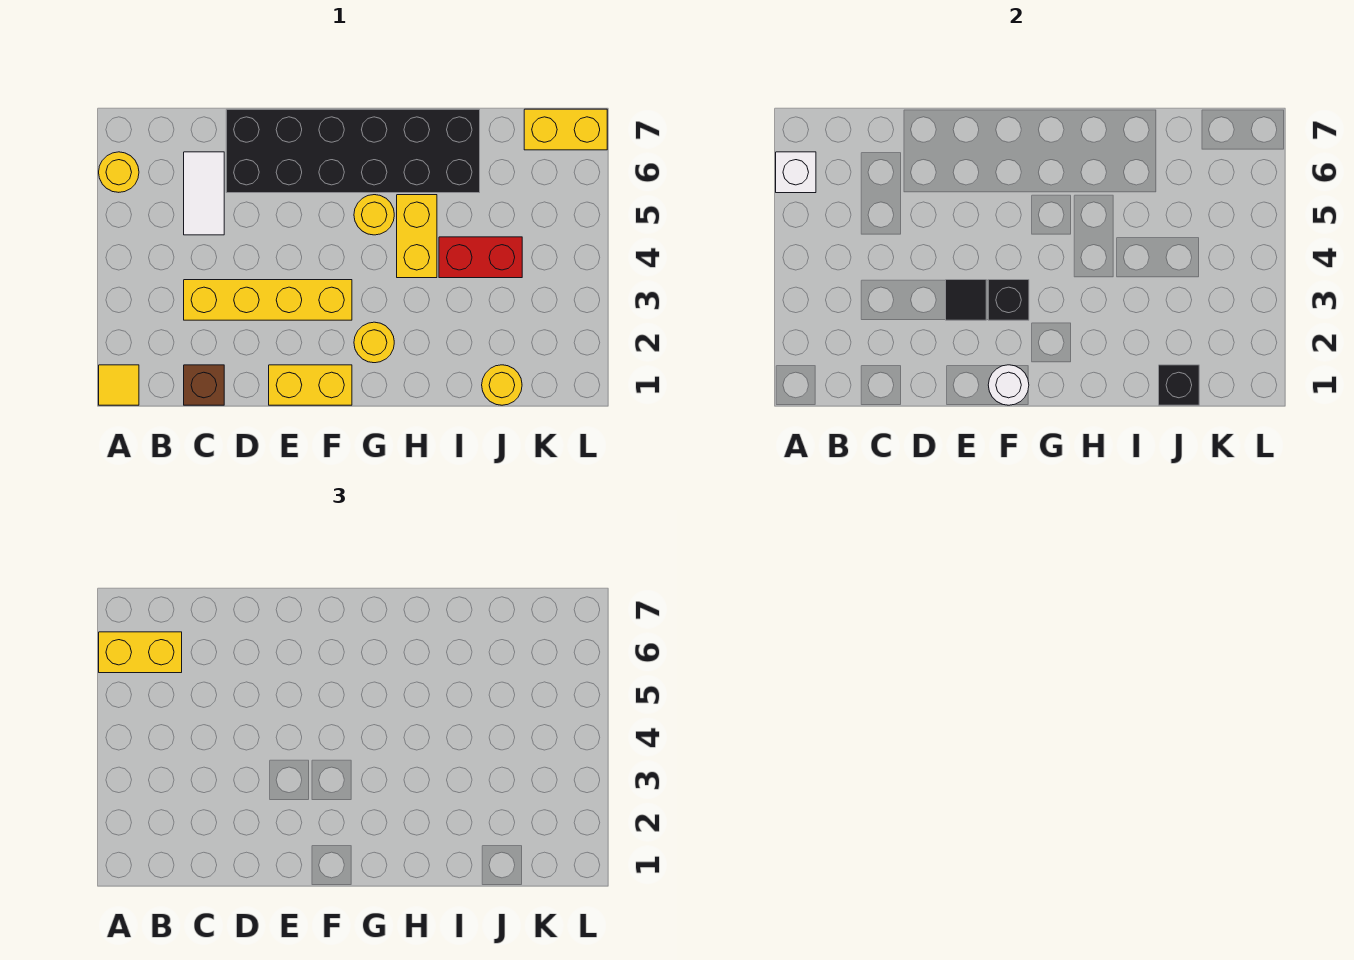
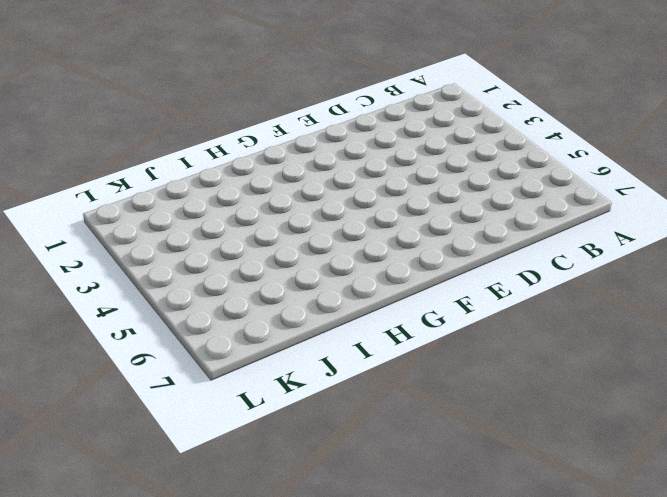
none -> yellow 1x1 tile [99,365,139,405]
none -> yellow 1x1 round brick [99,152,139,192]
none -> brown 1x1 brick [184,365,224,405]

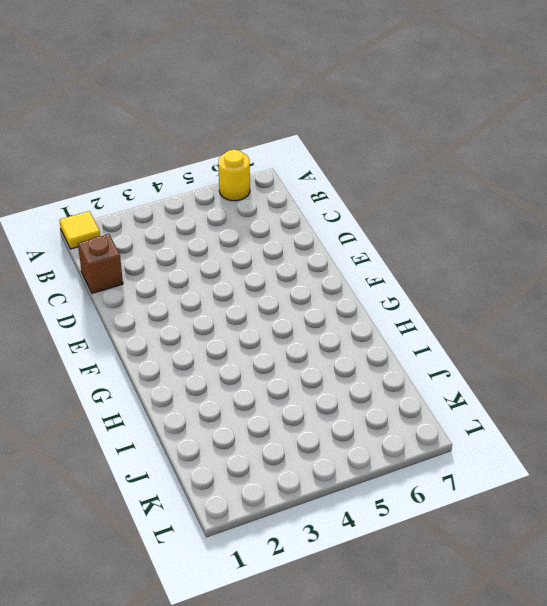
none -> yellow 1x4 brick [184,280,352,320]
none -> white 1x2 tile [184,152,224,235]
none -> black 2x6 brick [226,109,480,193]

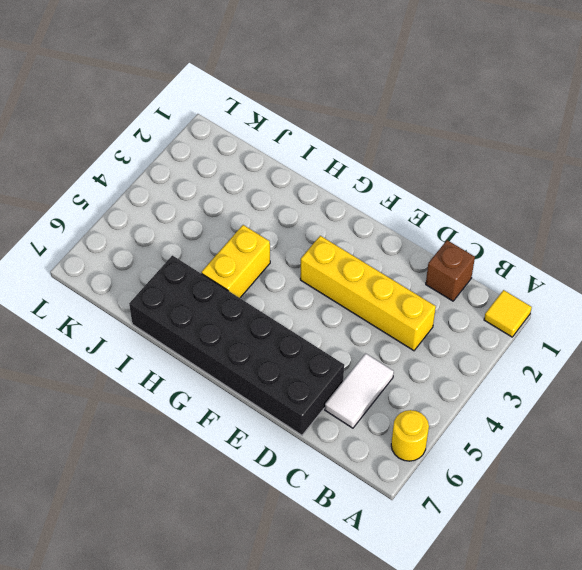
none -> yellow 1x2 brick [269,365,352,405]
none -> yellow 1x1 round brick [354,322,394,363]
none -> yellow 1x1 round brick [354,195,394,235]

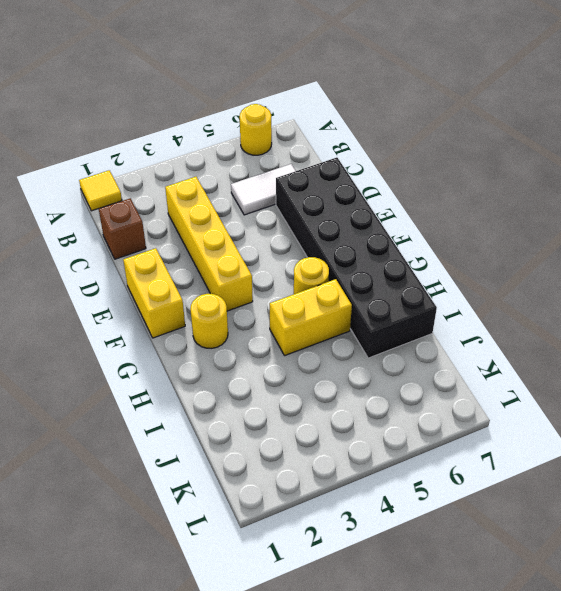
none -> red 1x2 brick [439,237,522,278]
none -> yellow 1x1 round brick [482,365,522,405]
none -> yellow 1x2 brick [524,109,607,150]

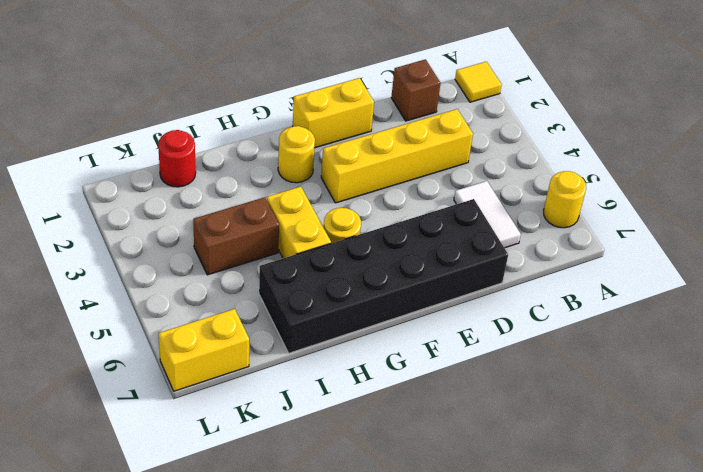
brown 1x2 brick [193,197,279,275] -> red 1x2 brick [439,237,522,278]
red 1x1 round brick [158,130,196,187] -> yellow 1x1 round brick [482,365,522,405]
none -> white 1x1 brick [776,152,816,193]
none -> black 1x1 tile [946,280,986,320]
none -> white 1x1 round brick [988,365,1029,405]

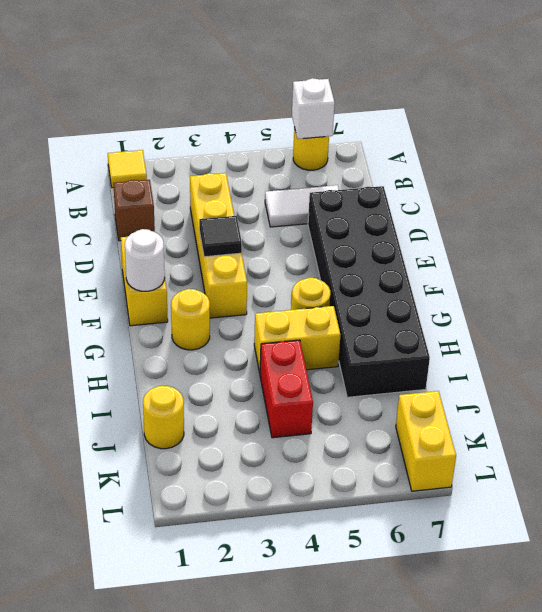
none -> black 1x1 brick [988,280,1029,320]
none -> black 1x1 brick [1159,365,1199,405]
none -> yellow 1x2 brick [99,632,182,673]

